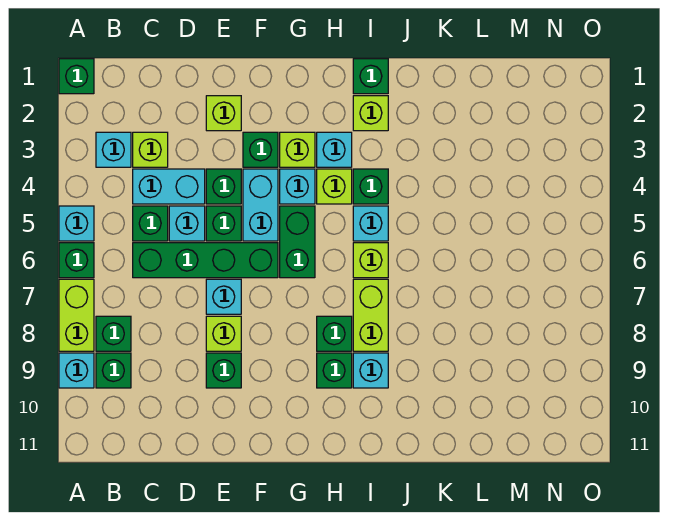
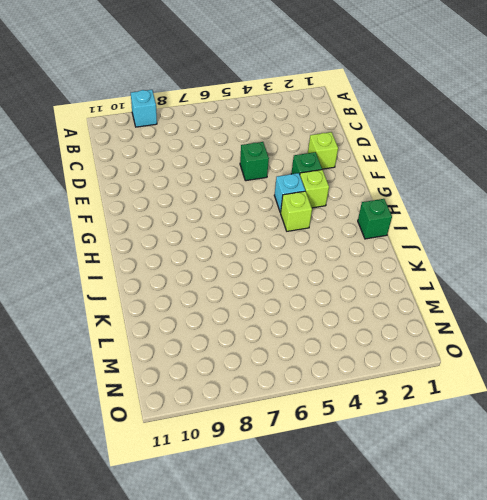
none -> green 1x1 brick [59,59,94,94]
none -> cyan 1x1 brick [59,206,94,241]
none -> green 1x1 brick [59,243,94,278]
none -> lime 1x2 brick [59,279,94,351]

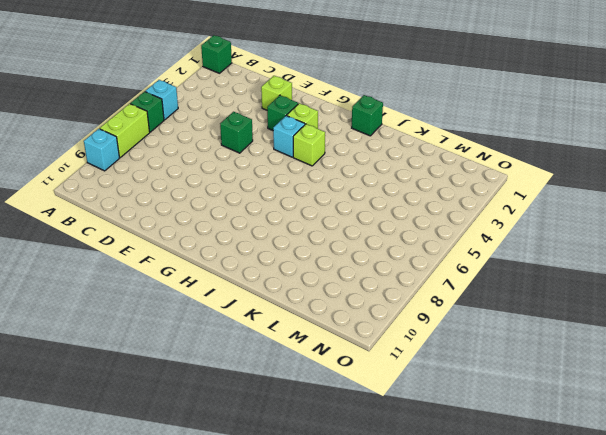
none -> cyan 1x1 brick [96,132,131,167]
none -> green 1x1 brick [96,316,131,351]
none -> green 1x1 brick [96,353,131,388]
none -> lime 1x1 brick [133,132,168,167]

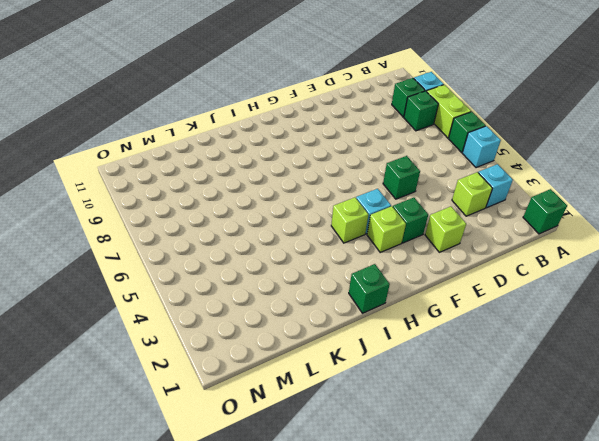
none -> cyan 1x2 brick [133,169,205,204]
none -> green 1x1 brick [133,206,168,241]
none -> green 1x4 brick [133,243,278,278]
none -> cyan 1x1 brick [169,206,205,241]

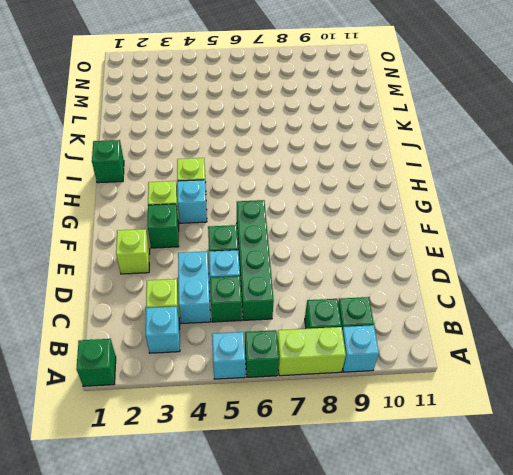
none -> green 1x1 brick [206,169,241,204]
none -> cyan 1x1 brick [206,279,241,314]
none -> lime 1x1 brick [206,316,241,351]
none -> green 1x1 brick [206,353,241,388]

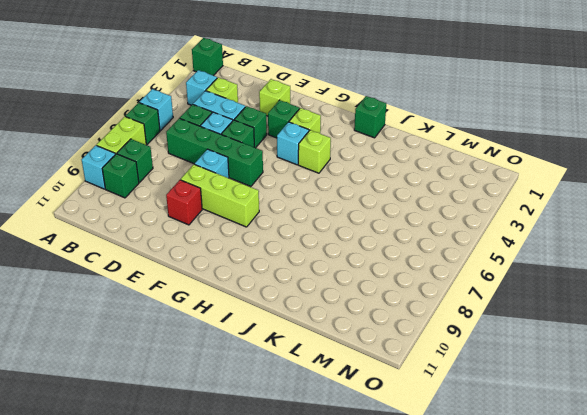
lime 1x3 brick [181,164,259,227] -> lime 1x1 brick [206,316,241,351]
red 1x1 brick [166,180,202,225] -> green 1x1 brick [206,353,241,388]
none -> cyan 1x2 brick [243,169,278,241]
none -> green 1x2 brick [280,206,315,278]
none -> cyan 1x1 brick [317,132,352,167]
none -> green 1x1 brick [317,316,352,351]

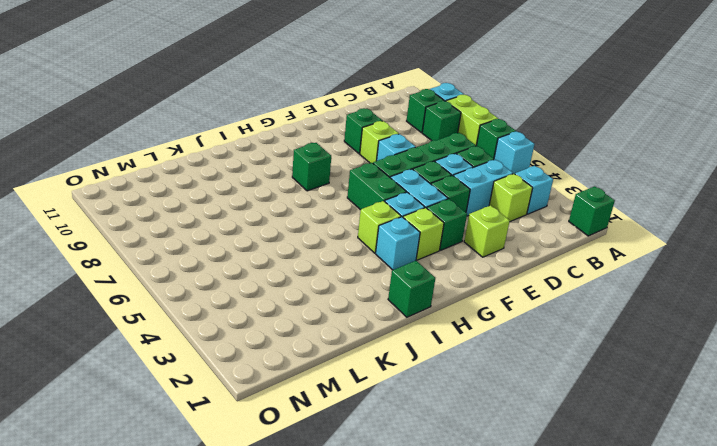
none -> green 1x1 brick [317,353,352,388]
none -> lime 1x1 brick [353,96,388,131]
none -> green 1x1 brick [353,169,388,204]
none -> cyan 1x1 brick [353,206,388,241]

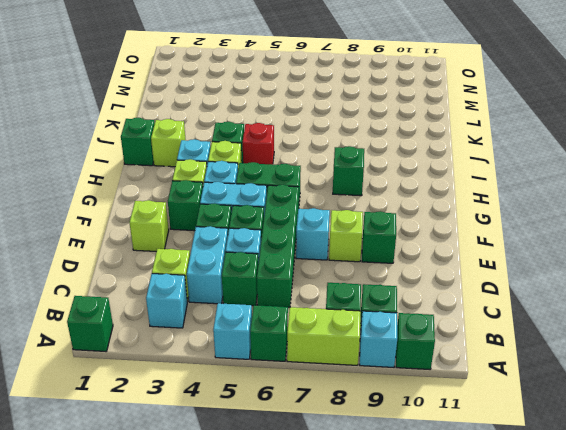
green 1x1 brick [396,313,435,369] -> green 1x1 brick moved to [317,353,352,388]
red 1x1 brick [243,123,274,165] -> cyan 1x1 brick [353,206,388,241]
none -> lime 1x1 brick [353,243,388,278]
none -> lime 1x2 brick [353,279,388,351]
none -> cyan 1x1 brick [353,353,388,388]

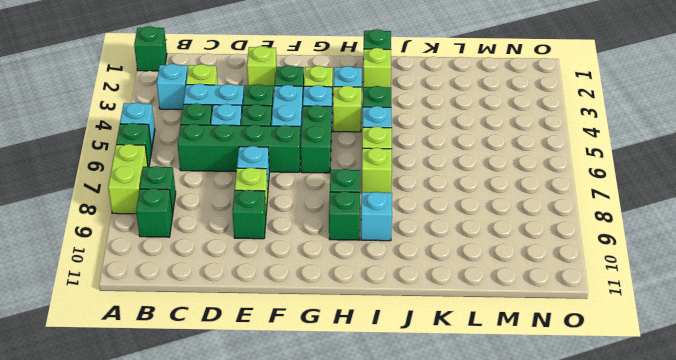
lime 1x1 brick [362,148,392,193] -> lime 1x2 brick [353,279,388,351]
none -> cyan 1x1 brick [59,353,94,388]

